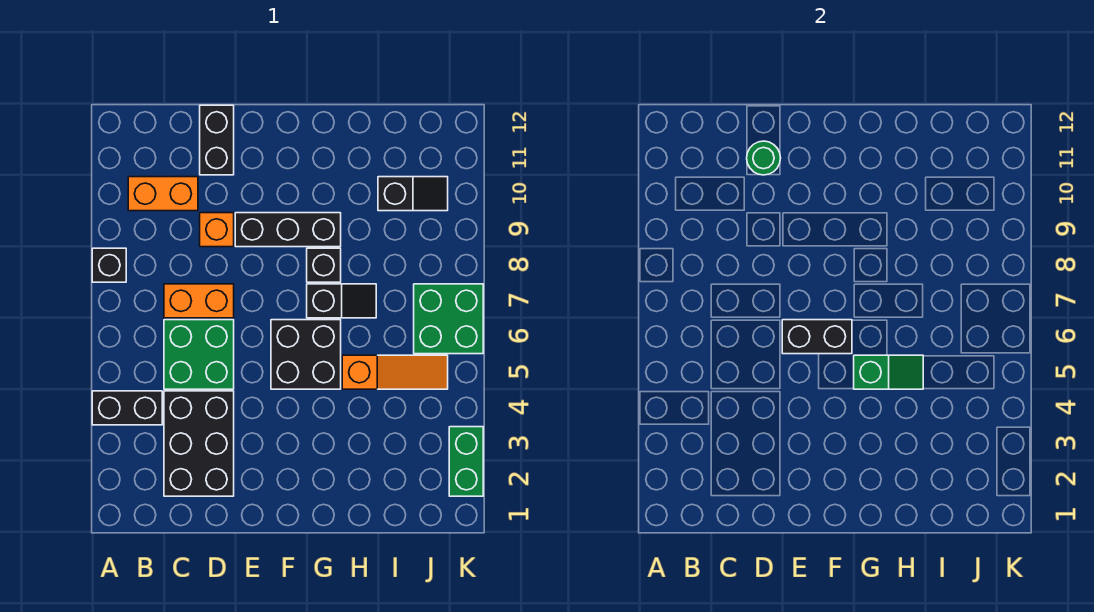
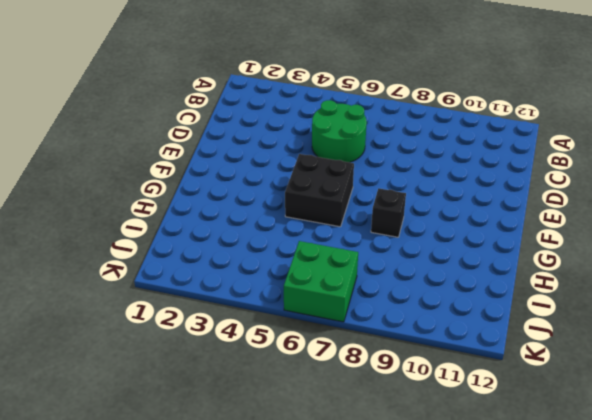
green 2x2 round brick [312,100,367,162] -> green 2x2 brick [164,320,234,389]
none -> black 1x2 brick [92,391,162,425]
none -> black 1x1 brick [92,248,126,282]
none -> orange 1x2 brick [128,177,198,211]

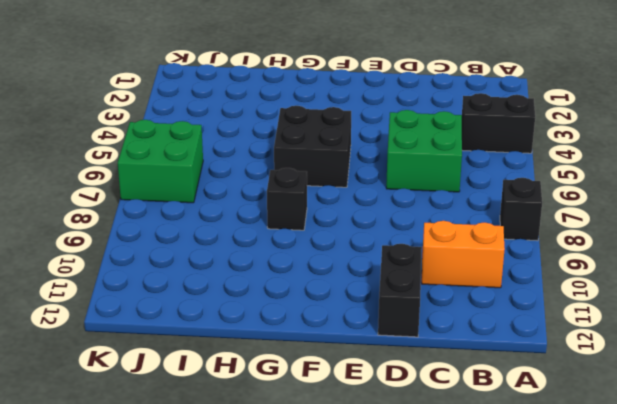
none -> black 2x3 brick [164,391,234,496]
none -> orange 1x2 brick [164,284,234,318]
none -> orange 1x1 brick [200,213,234,247]

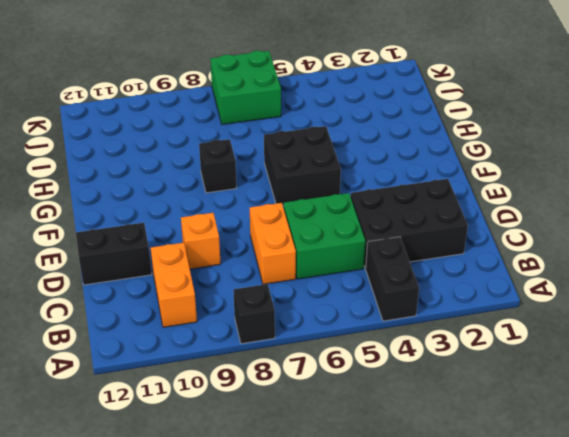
none -> black 1x3 brick [235,213,341,247]
none -> black 1x2 slope [307,284,376,318]
none -> orange 1x3 slope [342,355,448,389]

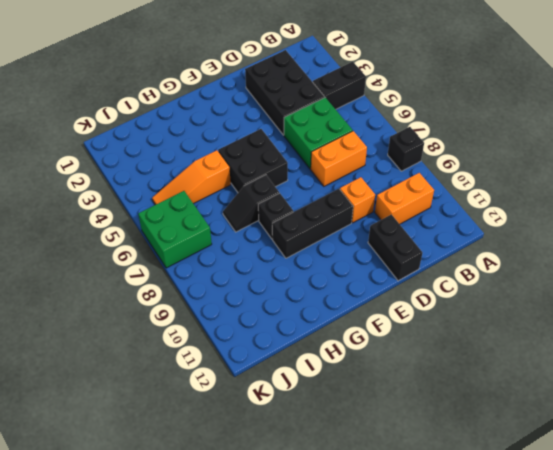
none -> black 1x2 slope [378,177,448,211]
none -> green 1x2 brick [449,427,483,496]
none -> green 1x1 round brick [747,141,781,175]

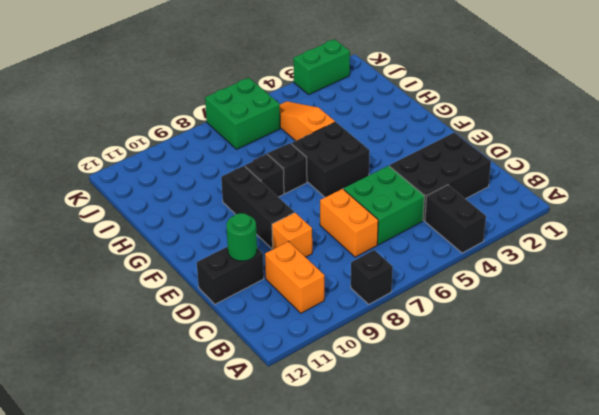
none -> black 1x2 slope [378,177,448,211]
none -> black 1x2 brick [782,320,852,354]
none -> green 1x2 slope [854,355,923,389]

